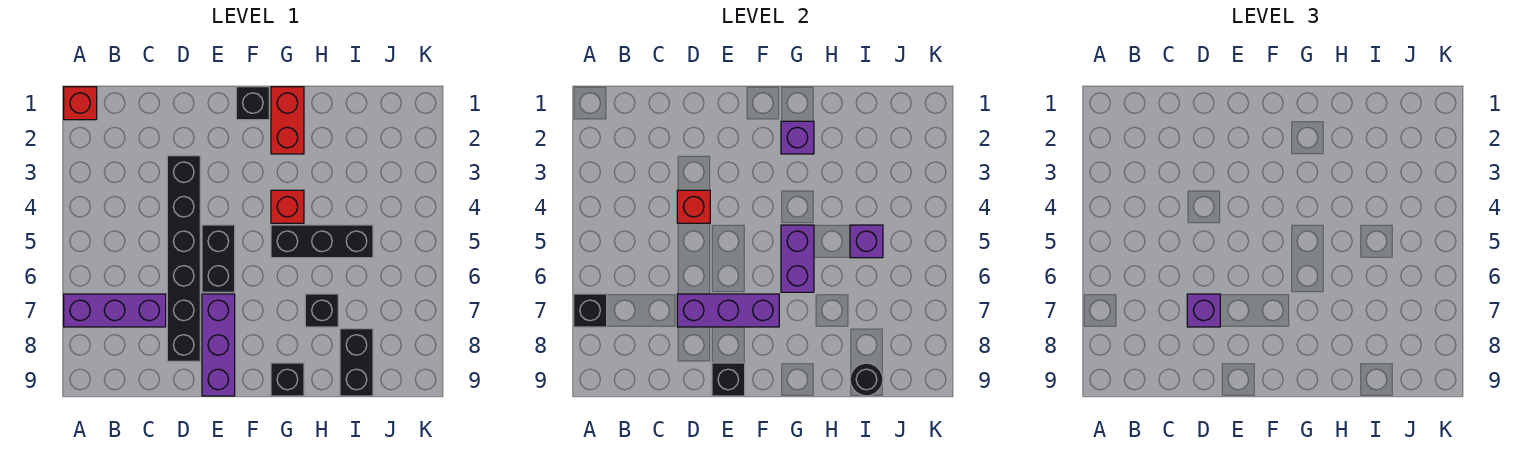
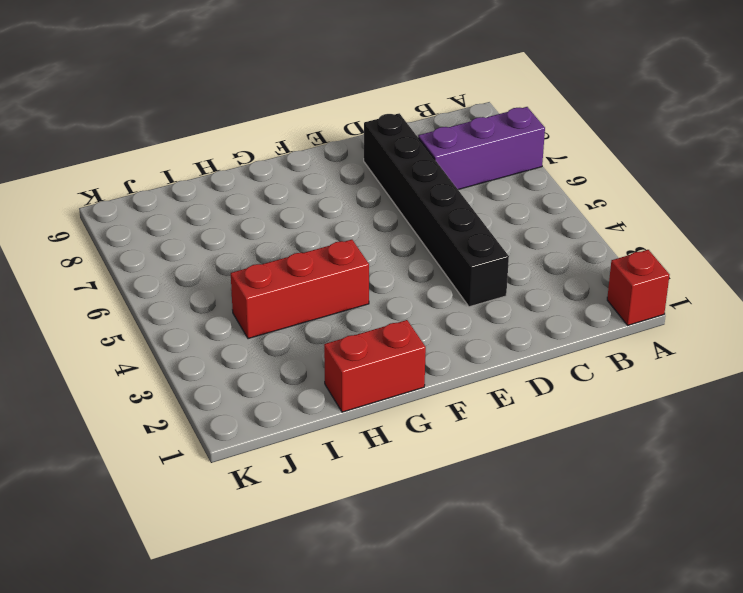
red 1x2 brick [324,320,426,412] -> red 1x2 brick turned to [271,87,304,154]
red 1x3 brick [231,240,369,339] -> red 1x1 brick [271,190,304,223]
none -> black 1x2 brick [202,225,235,292]
none -> purple 1x3 brick [202,294,235,396]
none -> black 1x1 brick [236,87,269,120]

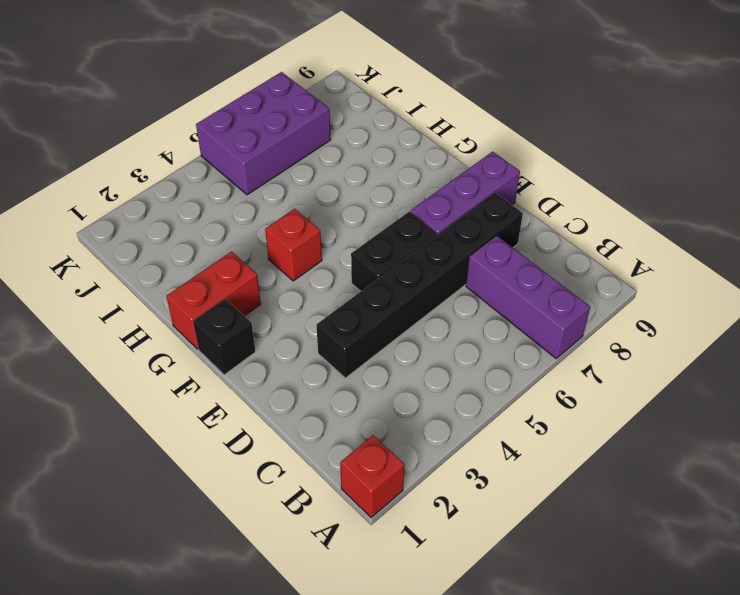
purple 2x3 brick [196,72,331,195] -> none
none -> black 1x3 brick [271,225,373,258]
none -> black 1x1 brick [271,363,304,396]
none -> black 1x1 brick [305,294,338,327]

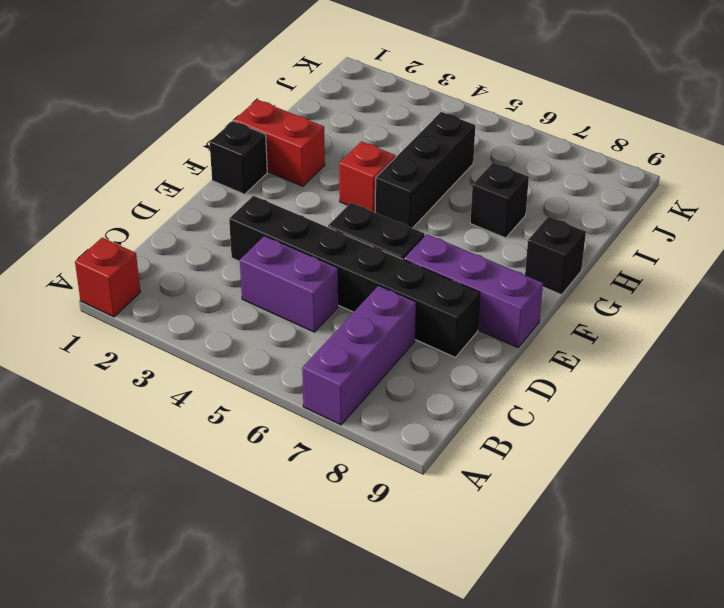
purple 1x2 brick [240,236,338,332] -> purple 1x2 brick moved to [781,225,814,292]
none -> black 1x2 brick [340,329,373,396]
none -> black 1x1 brick [574,294,607,327]
none -> red 1x1 brick [677,190,710,223]

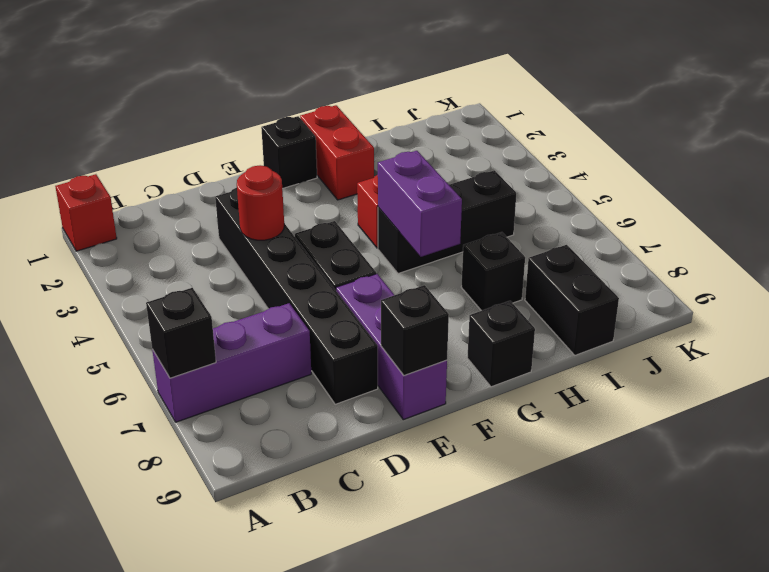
red 1x1 round brick [237,165,284,240] -> red 1x1 brick [677,190,710,223]
none -> purple 1x3 brick [677,294,779,327]
none -> purple 1x1 brick [781,121,814,154]
none -> purple 1x1 brick [850,225,883,258]

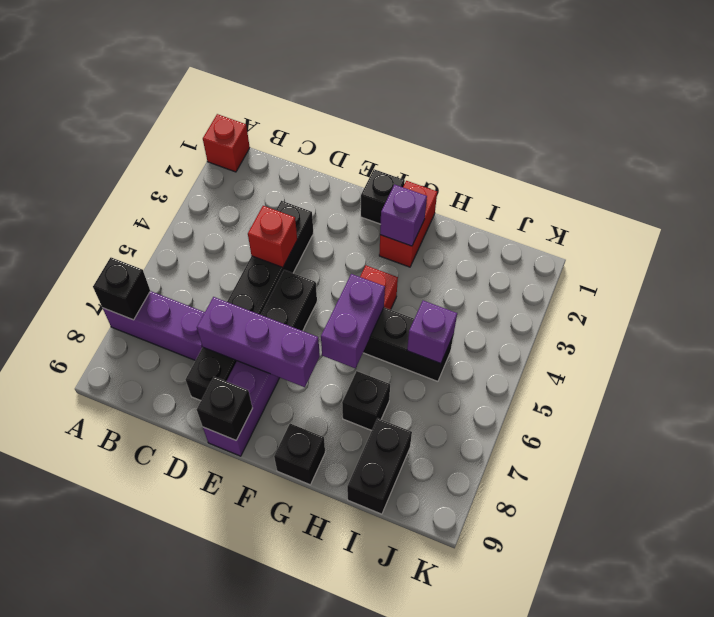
none -> black 1x1 round brick [850,363,883,396]
none -> purple 1x1 brick [1187,294,1220,327]

